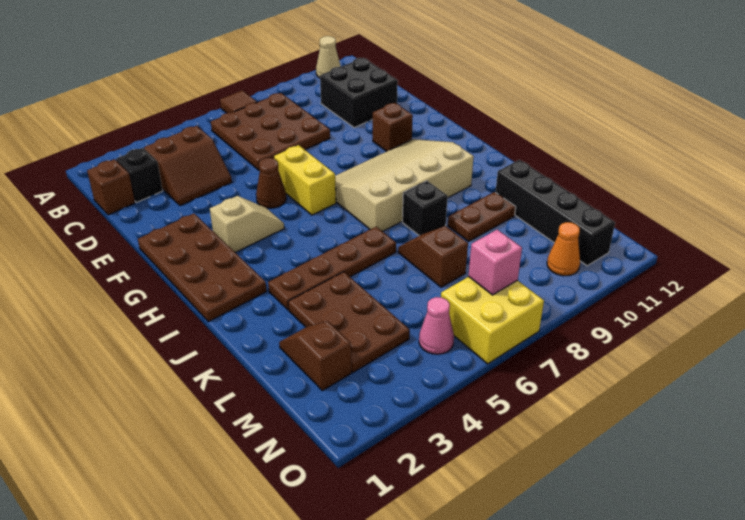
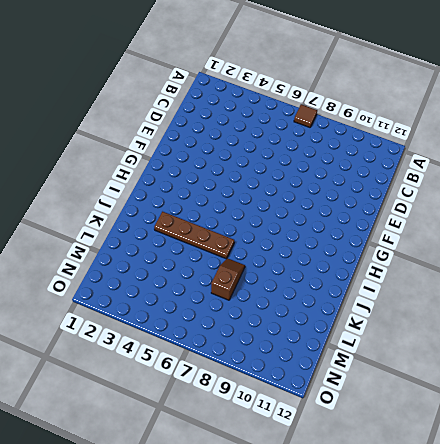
none -> tan 1x1 cone [316,36,341,78]
none -> brown 3x3 plate [211,93,330,170]
none -> brown 1x1 brick [87,159,135,215]

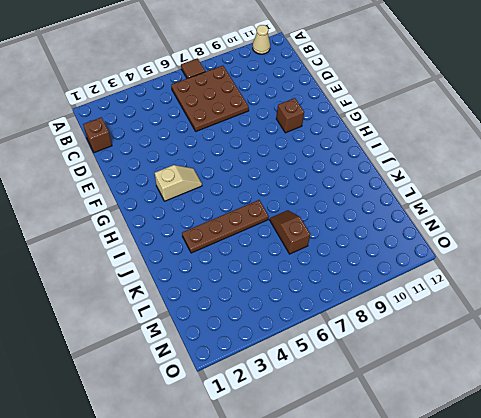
none -> black 1x1 brick [116,148,163,202]
none -> brown 2x2 slope [144,126,232,205]
none -> black 2x2 brick [320,58,398,128]

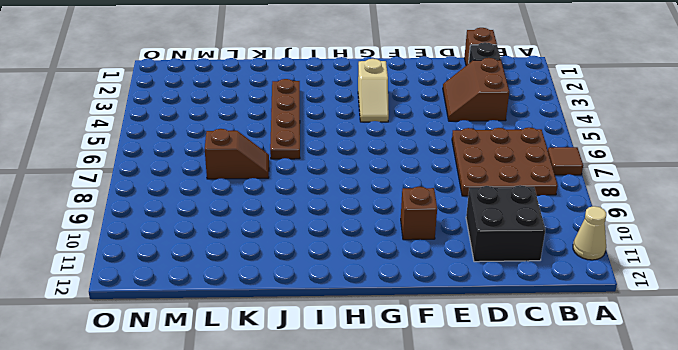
none -> brown 2x4 plate [138,213,267,322]
none -> brown 1x1 cone [256,158,286,208]
none -> yellow 1x2 brick [274,145,336,215]

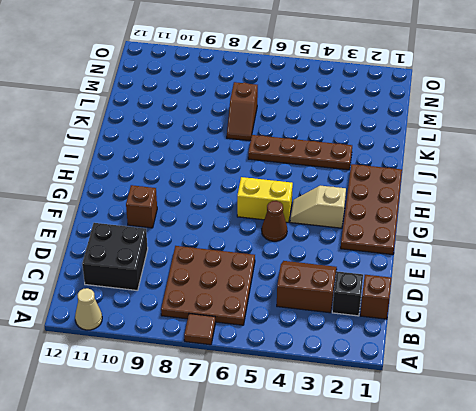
yellow 1x2 brick [237,177,293,222] -> yellow 1x2 brick turned to [274,145,336,215]
none -> tan 3x4 slope [335,139,474,232]
none -> black 1x1 brick [402,181,448,236]
none -> brown 2x3 plate [288,272,410,372]

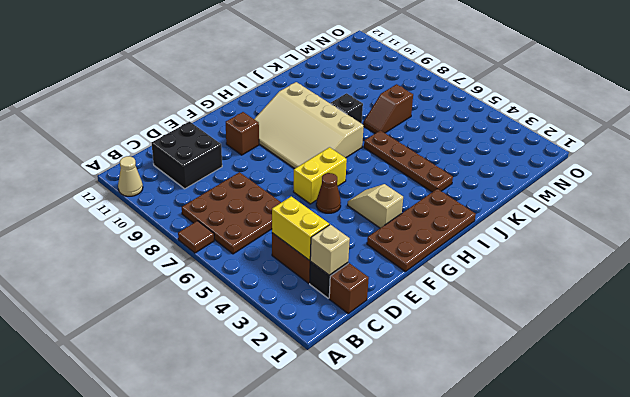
tan 1x1 brick [310,224,350,275] -> none
yellow 1x2 brick [272,196,329,260] -> none
none -> brown 2x3 plate [288,272,410,372]
none -> brown 1x2 plate [448,192,516,241]
none -> black 1x4 brick [495,160,615,266]

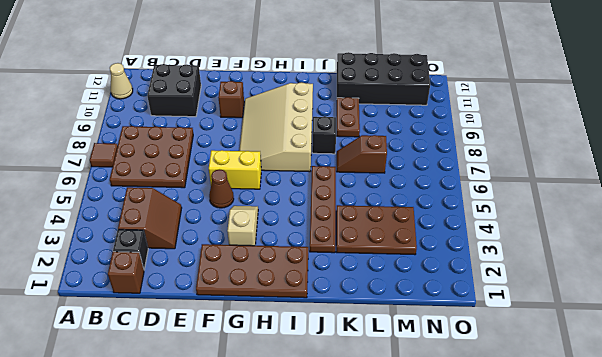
black 2x4 brick [337,52,430,105] -> black 1x4 brick [495,160,615,266]
none -> brown 1x2 slope [279,321,351,390]
none -> pink 1x1 cone [419,297,454,354]
none -> yellow 2x2 brick [441,277,544,364]

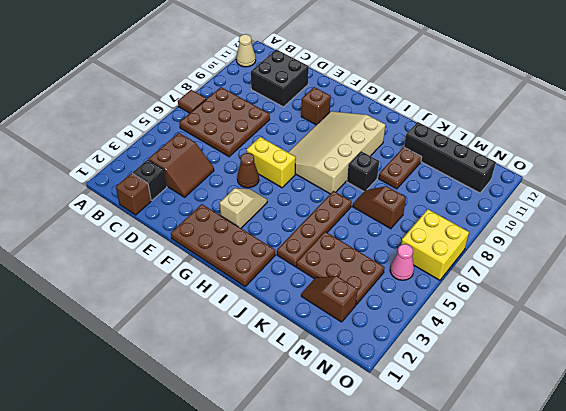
none -> orange 1x1 cone [547,222,580,276]
none -> pink 1x1 brick [469,230,522,295]

